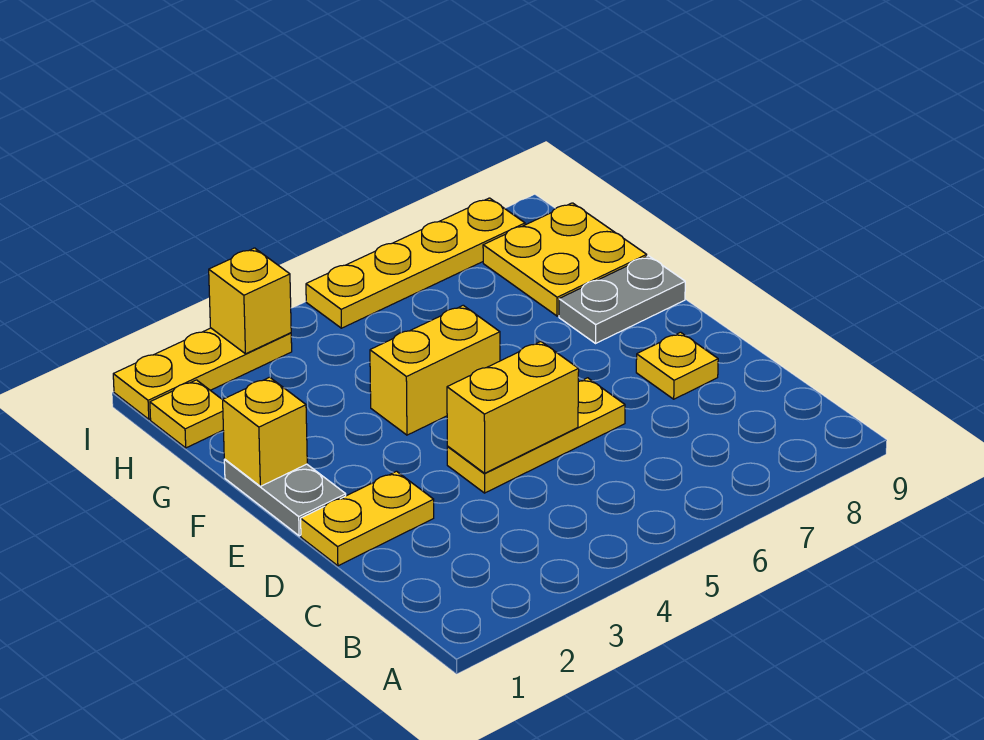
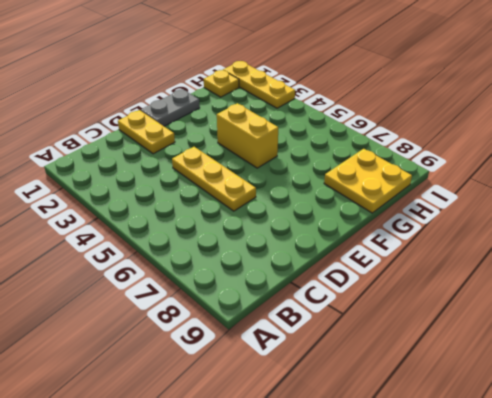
none -> yellow 1x1 plate [636,332,718,399]
none -> grey 1x2 plate [559,256,685,343]
none -> yellow 1x4 plate [306,198,525,328]

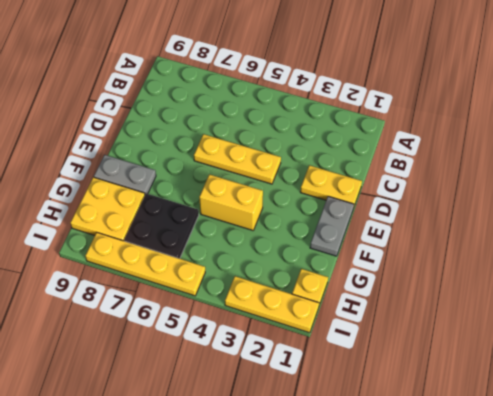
black 2x2 plate [124,194,199,259] -> none
none -> yellow 1x1 plate [636,332,718,399]
none -> yellow 1x2 brick [447,342,579,473]
none -> yellow 1x1 brick [223,377,307,486]

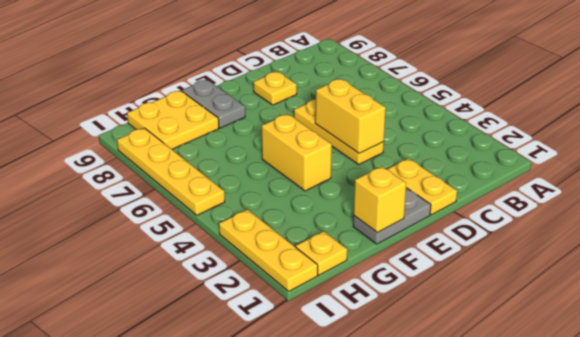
none -> yellow 1x1 brick [209,248,291,354]

